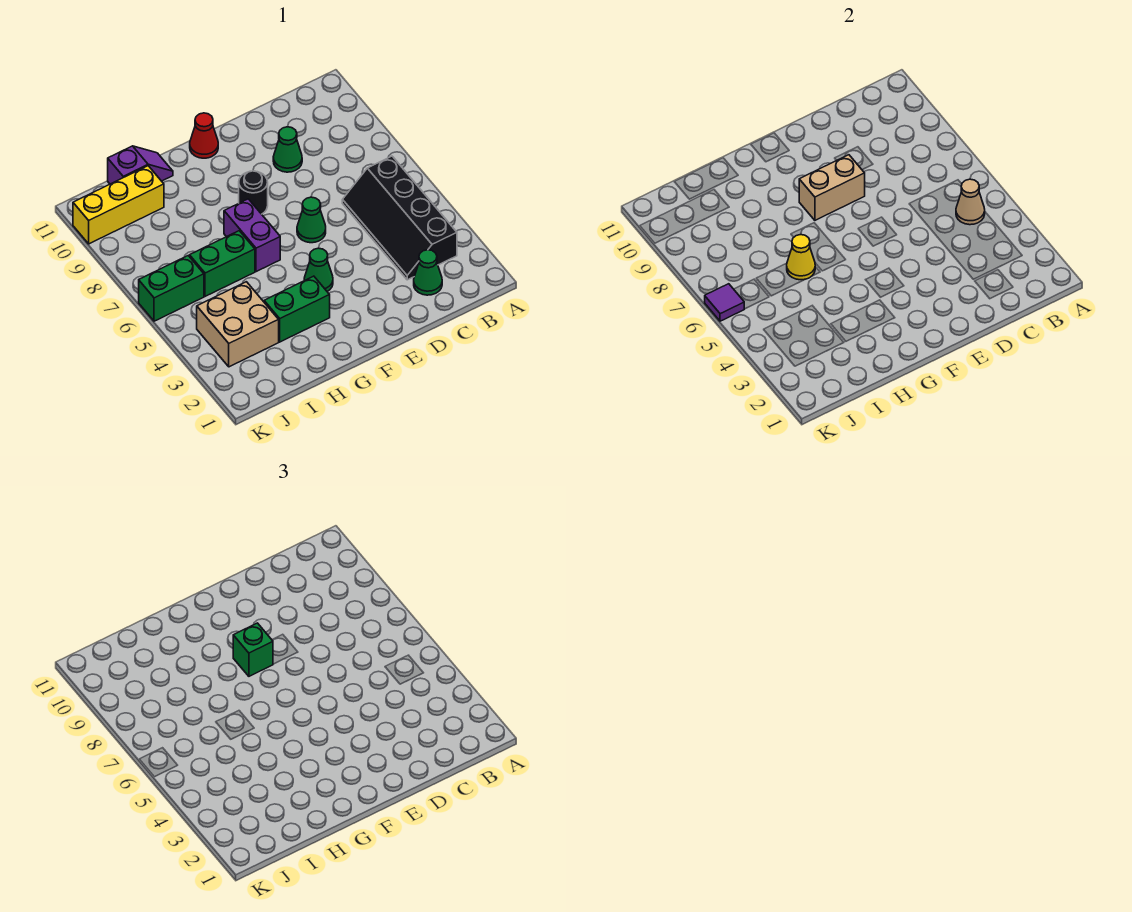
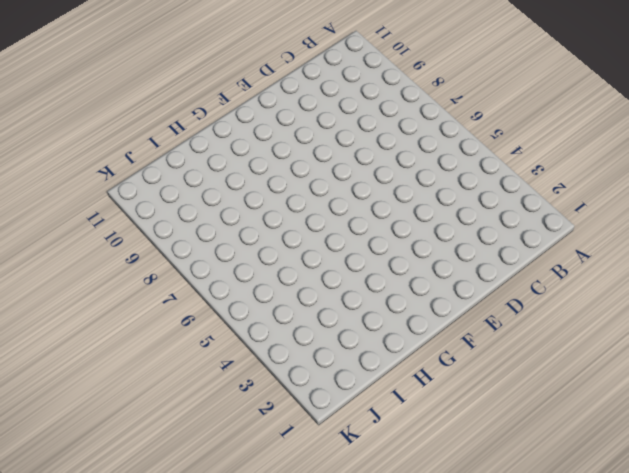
none -> black 2x4 slope [342,156,457,280]
none -> green 1x1 cone [414,250,442,295]
none -> green 1x1 cone [273,127,302,172]

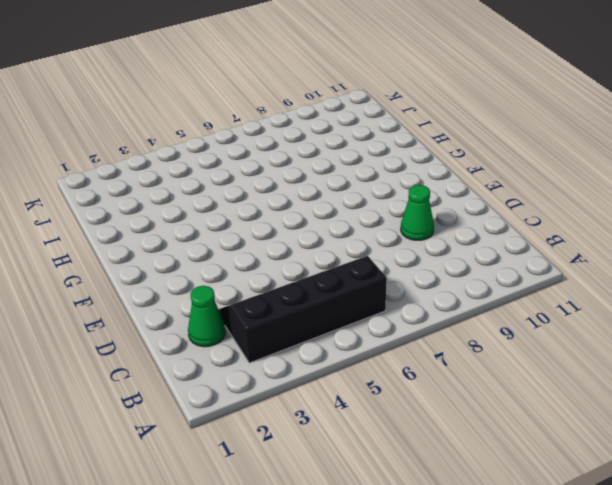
none -> green 1x1 cone [297,197,326,243]
none -> green 1x1 cone [304,248,333,291]
none -> black 1x1 round brick [239,171,268,214]

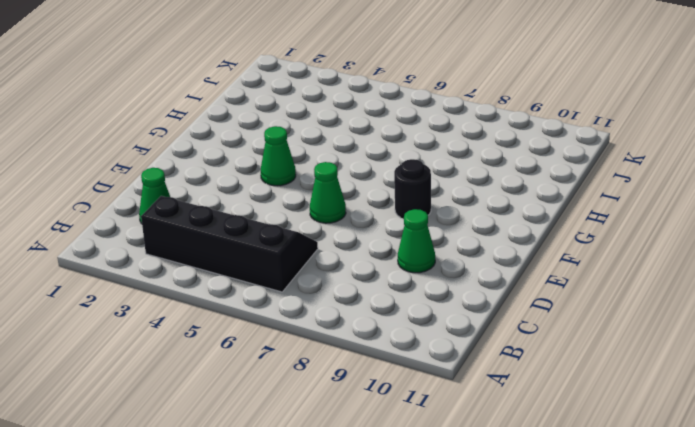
none -> red 1x1 cone [190,113,218,158]
none -> green 1x2 brick [264,276,330,342]
none -> purple 1x2 brick [224,199,280,272]

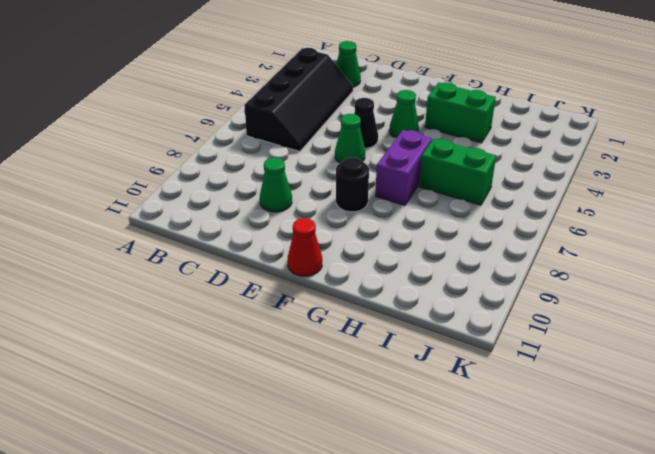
black 1x1 cone [354,98,378,148] -> none
none -> purple 1x2 slope [108,146,173,184]
none -> tan 2x2 brick [197,282,279,367]
none -> yellow 1x3 brick [73,166,164,244]

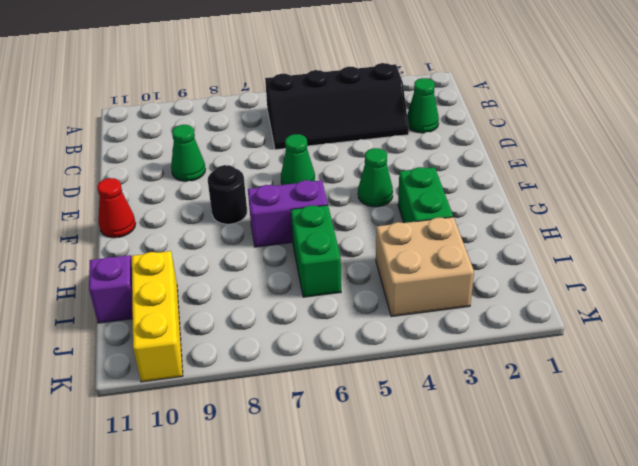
none -> green 1x2 brick [139,256,204,321]
none -> tan 1x1 cone [956,179,985,225]
none -> tan 1x2 brick [799,155,865,220]

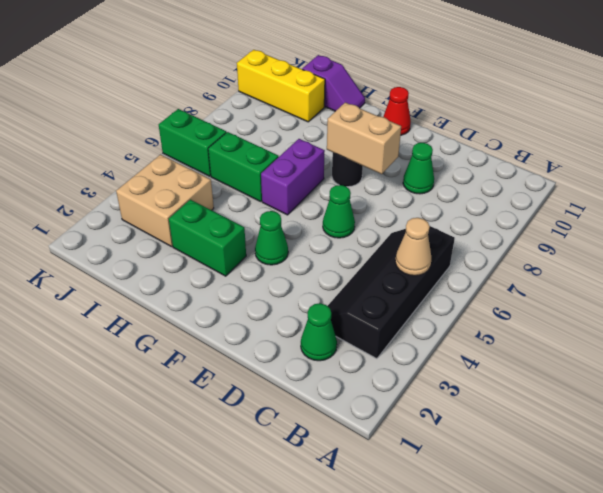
none -> yellow 1x1 cone [787,235,815,280]
none -> purple 1x1 tile [705,284,744,321]
none -> green 1x1 brick [233,623,273,676]

